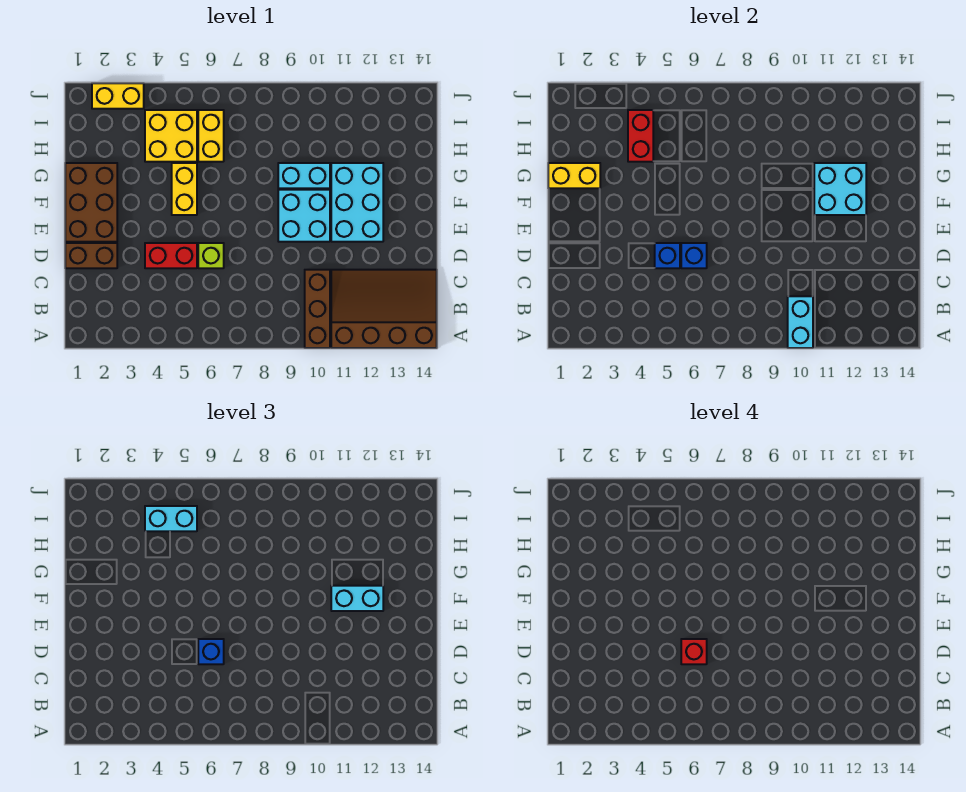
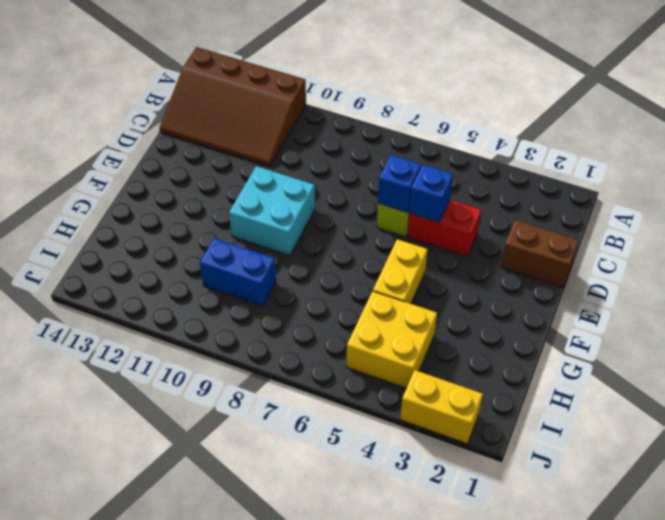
blue 1x2 brick [200,238,276,306] -> none
none -> brown 1x3 brick [305,270,330,348]
none -> brown 2x3 brick [65,163,117,242]
none -> cyan 2x3 brick [331,163,383,242]

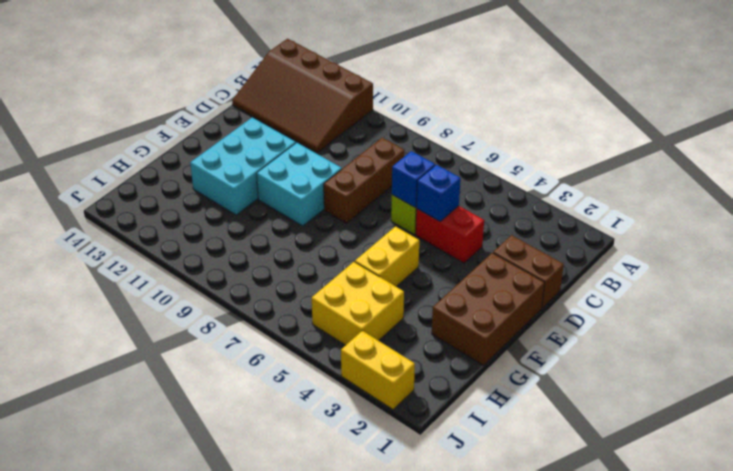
brown 1x3 brick [324,138,405,223] -> brown 1x3 brick moved to [305,270,330,348]
none -> cyan 1x2 brick [278,163,330,188]
none -> yellow 1x2 brick [198,110,224,162]
none -> cyan 1x2 brick [788,296,813,348]

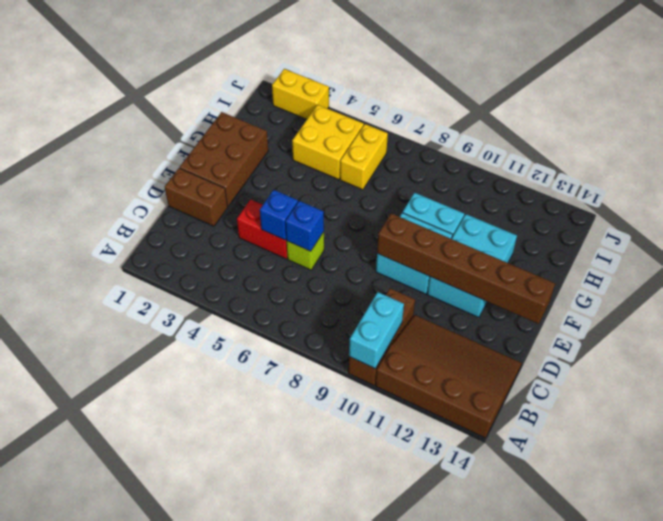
brown 1x6 brick [377,213,555,324] -> none
none -> yellow 1x2 brick [172,163,197,215]
none -> cyan 2x2 brick [814,163,866,215]
none -> yellow 1x2 brick [548,163,600,188]

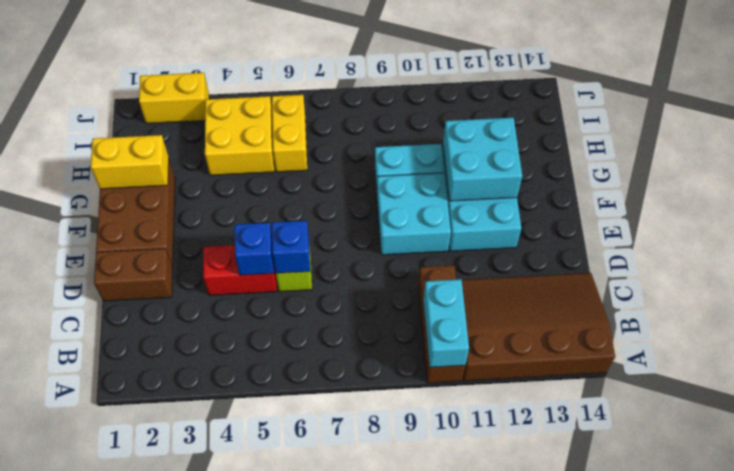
none -> yellow 1x2 brick [172,163,197,215]
none -> red 1x2 brick [628,110,653,162]
none -> blue 1x1 brick [198,639,224,664]

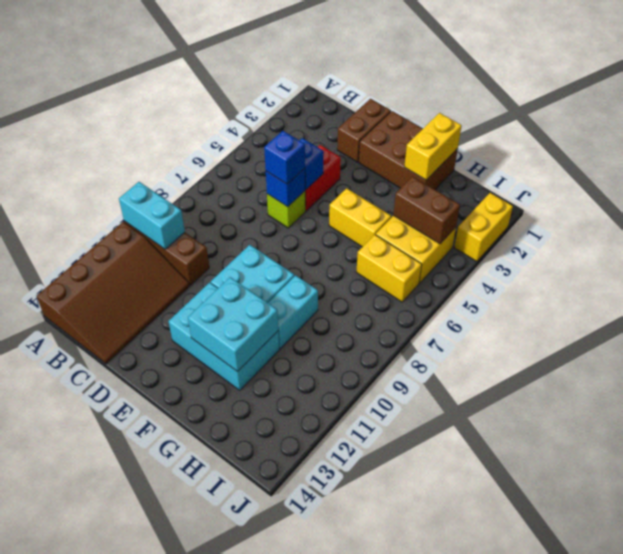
brown 1x2 brick [393,177,460,244] -> red 1x2 brick [628,110,653,162]
none -> cyan 1x2 brick [331,586,383,611]
none -> cyan 1x2 brick [145,506,197,531]
none -> red 1x1 brick [681,639,707,664]

